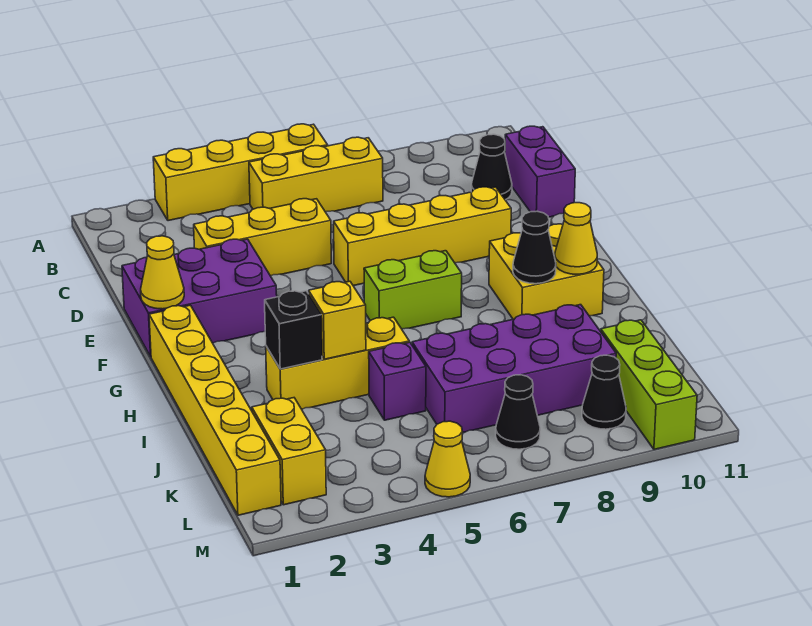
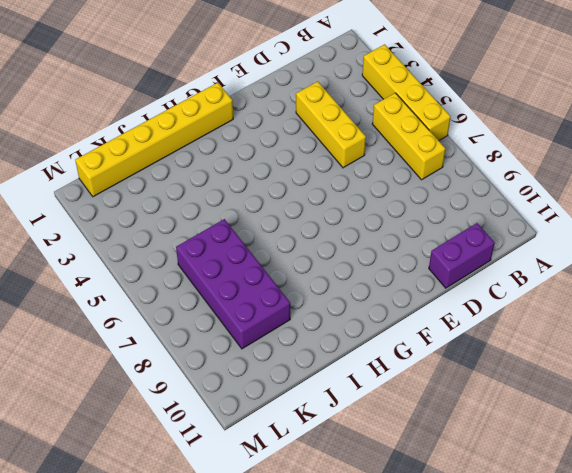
none -> black 1x1 cone [471,134,512,200]
none -> purple 2x3 brick [122,239,277,357]
none -> yellow 1x4 brick [334,187,511,286]

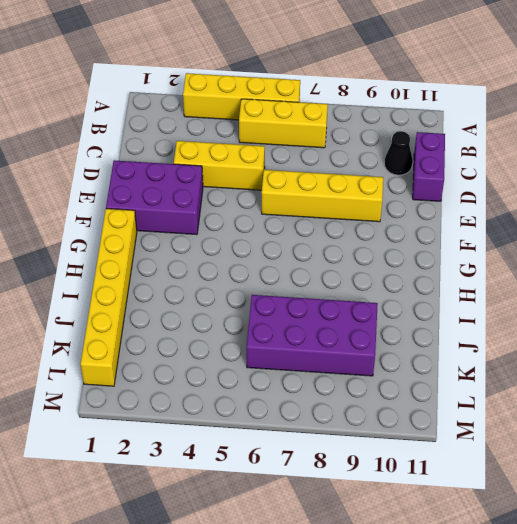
none -> lime 1x2 brick [364,251,462,329]
none -> yellow 2x2 brick [489,224,604,319]
none -> yellow 1x3 brick [266,317,409,409]

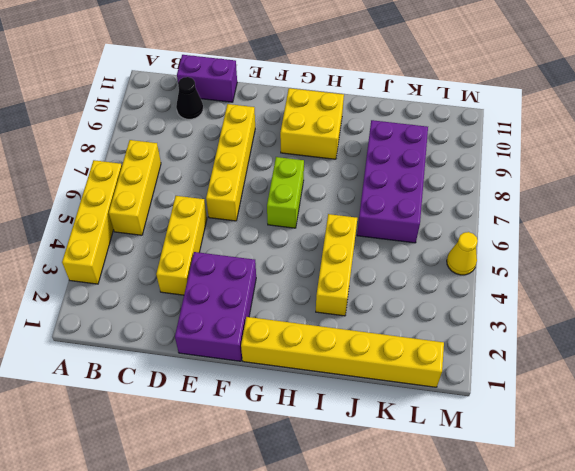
none -> purple 1x1 brick [369,342,426,420]
none -> yellow 1x2 brick [252,398,326,505]
none -> lime 1x3 brick [601,320,697,449]

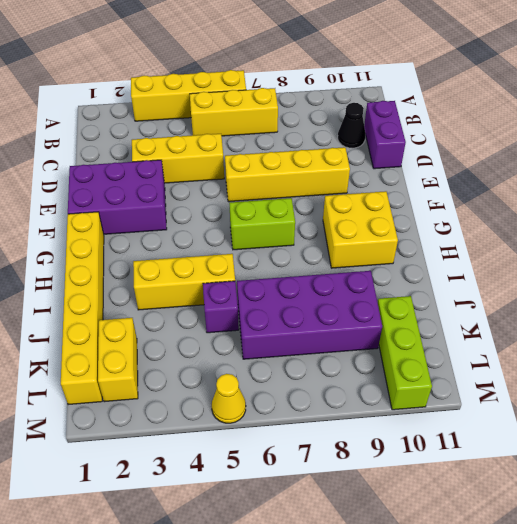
none -> black 1x1 cone [496,375,540,449]
none -> black 1x1 cone [582,355,626,429]
none -> yellow 1x1 cone [141,236,184,309]

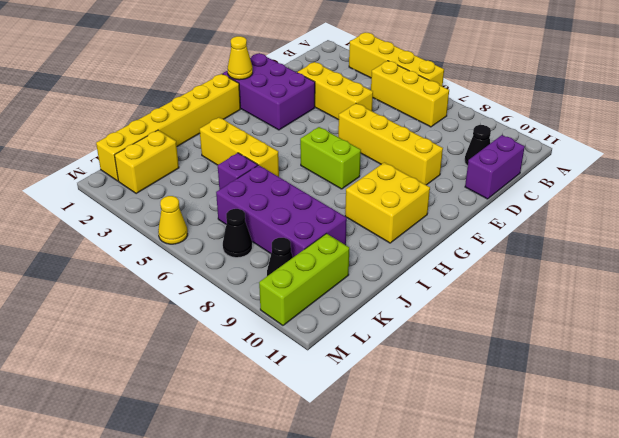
none -> black 1x1 cone [513,211,556,284]
none -> yellow 1x1 cone [555,203,597,274]
none -> black 1x1 brick [265,291,322,369]

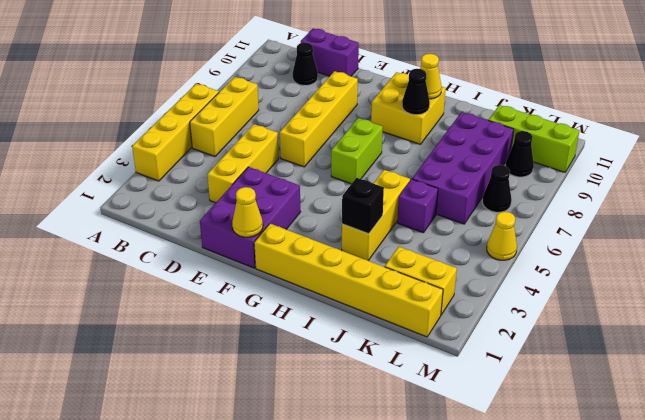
none -> yellow 1x1 brick [309,281,366,359]

